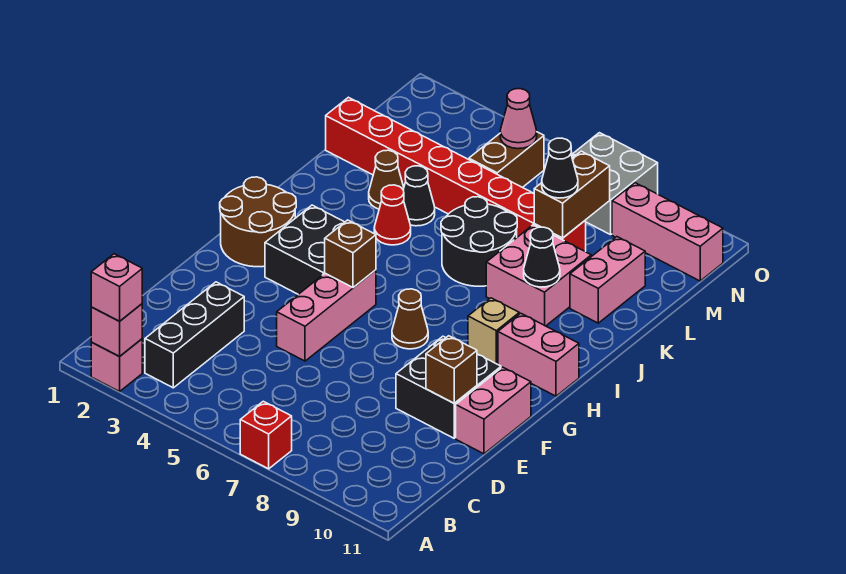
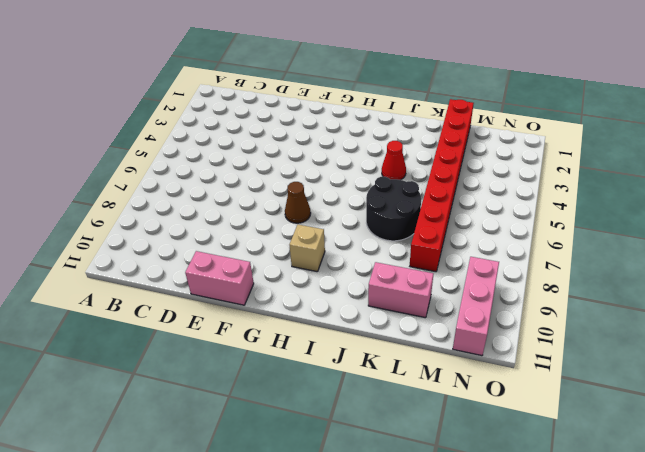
none -> pink 1x1 brick [91,339,142,392]
none -> red 1x1 brick [240,401,292,469]
none -> black 1x3 brick [145,282,244,388]

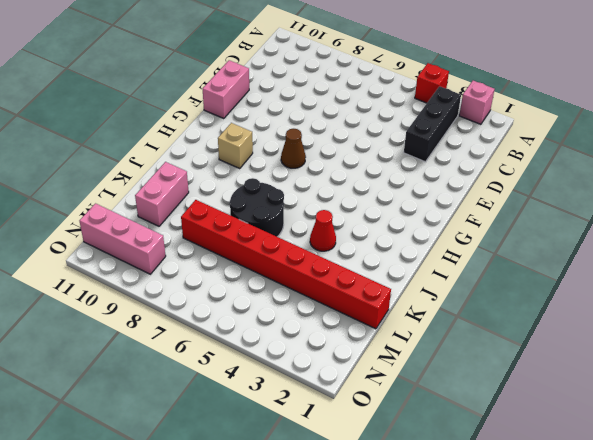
red 1x1 brick [415,63,449,103] -> red 1x1 brick moved to [240,401,292,469]
none -> pink 1x3 brick [277,270,376,361]
none -> black 2x2 brick [396,336,501,438]
none -> brown 2x2 round brick [220,177,296,267]

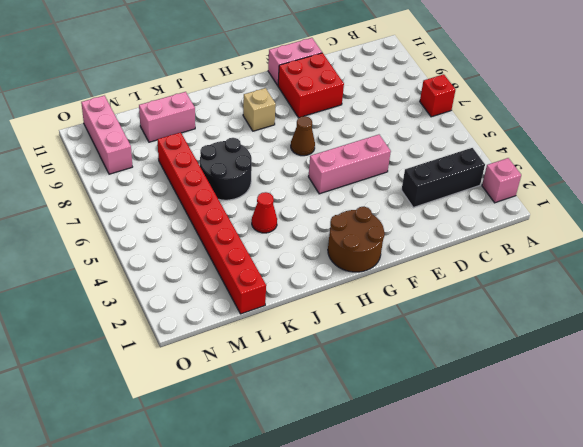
red 2x2 brick [278,53,344,118] -> black 2x2 brick [396,336,501,438]
none -> black 2x2 brick [265,205,344,294]
none -> pink 1x2 brick [498,313,579,396]
none -> pink 2x2 brick [486,225,591,326]

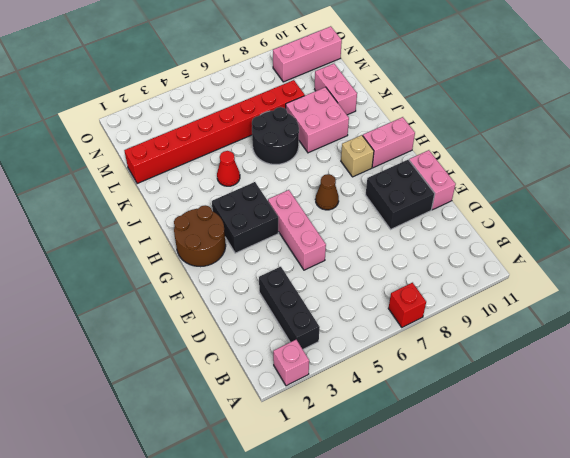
none -> brown 1x1 cone [369,150,404,209]
none -> black 1x1 cone [403,166,435,226]
none -> brown 1x2 brick [469,132,544,188]

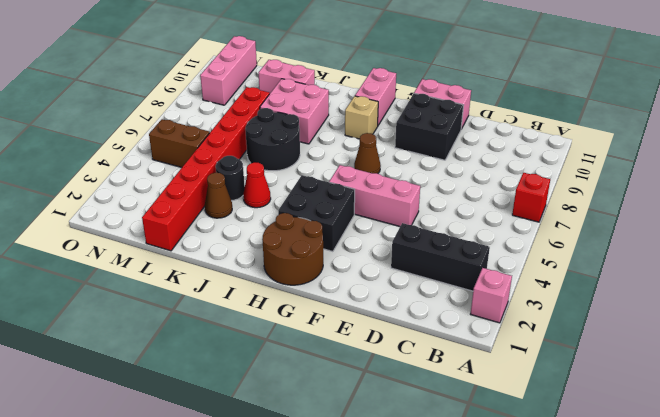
black 1x1 round brick [216,156,245,200] -> black 1x1 cone [403,166,435,226]
none -> grey 2x2 brick [571,133,658,235]
none -> pink 1x1 brick [91,304,142,357]
none -> brown 1x1 brick [426,336,477,403]

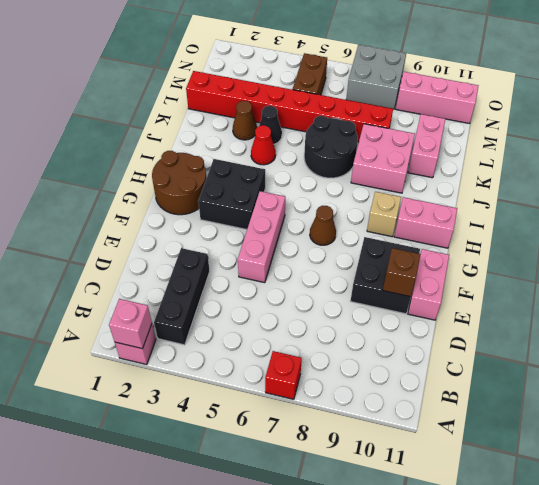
none -> brown 1x1 brick [325,220,376,287]
none -> black 1x1 cone [524,227,560,287]
none -> brown 1x2 brick [534,151,610,238]

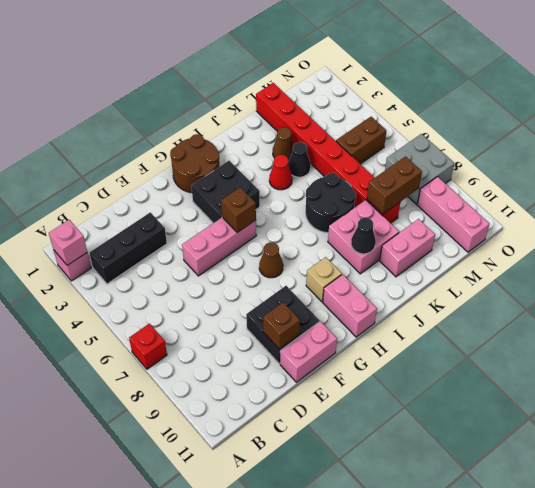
none -> pink 1x1 cone [500,89,537,149]
none -> pink 1x1 brick [91,254,142,321]
none -> black 1x1 cone [542,138,578,198]

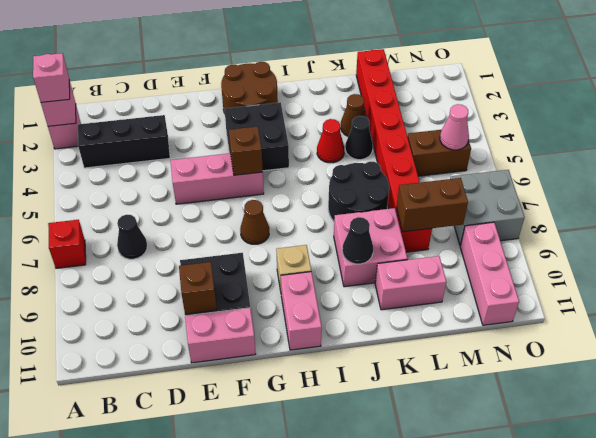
black 1x1 cone [117,214,147,259] -> black 1x1 cone moved to [542,138,578,198]

